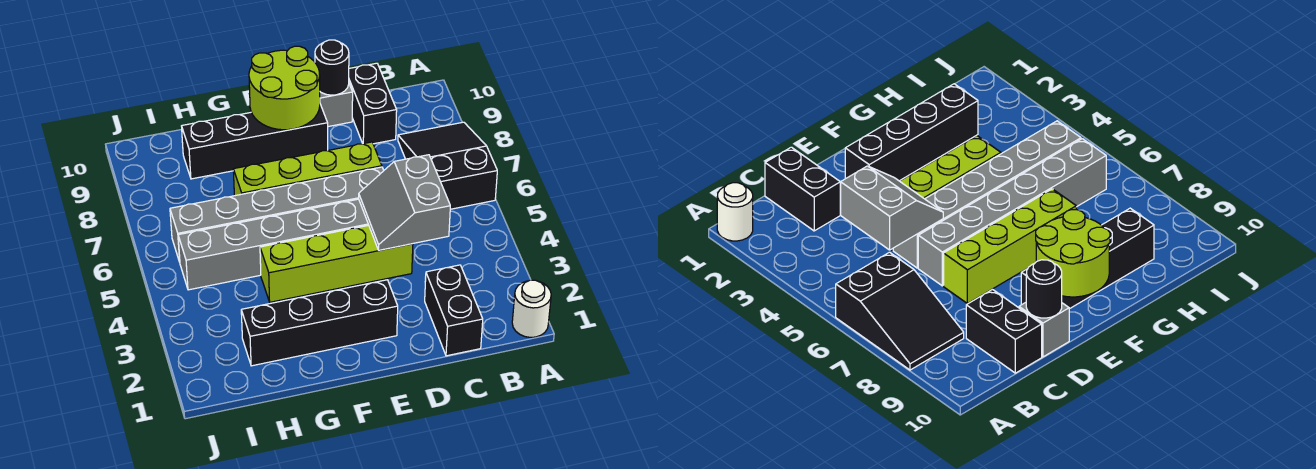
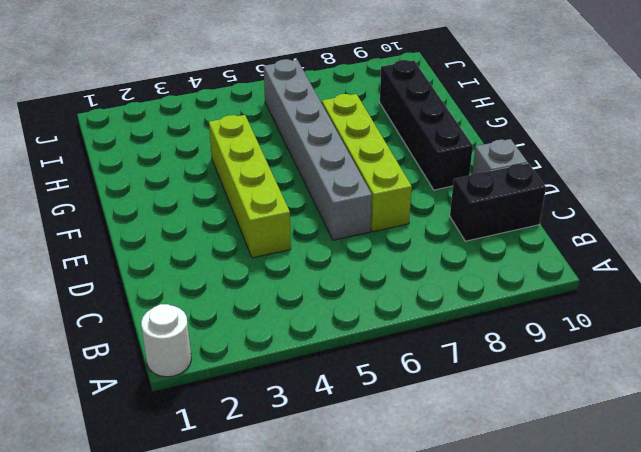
none -> black 2x3 slope [398,122,497,209]
none -> black 1x2 brick [425,265,483,356]
none -> grey 1x6 brick [178,199,368,290]

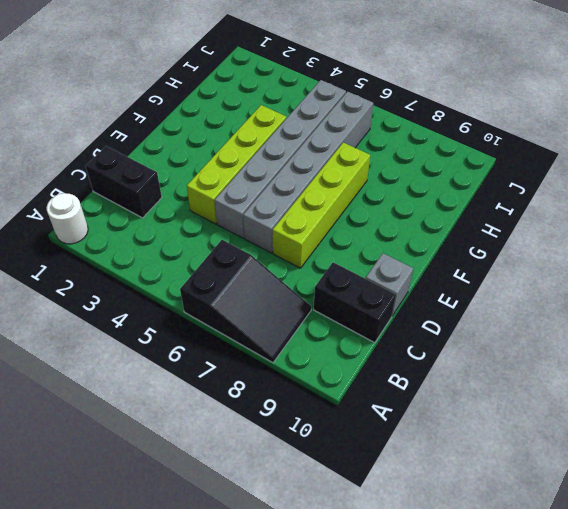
none -> black 1x4 brick [241,280,398,366]
none -> black 1x4 brick [182,104,328,179]
none -> grey 2x2 slope [359,155,450,250]

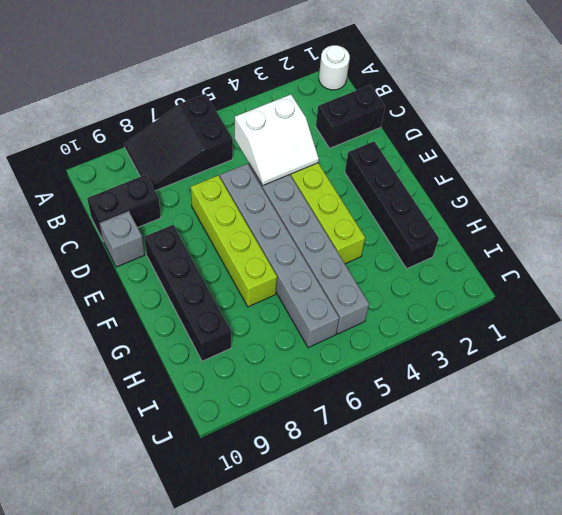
white 2x2 slope [235,94,319,185] -> grey 2x2 slope [359,155,450,250]
none -> black 1x1 round brick [315,40,349,95]
none -> lime 2x2 round brick [249,46,320,130]

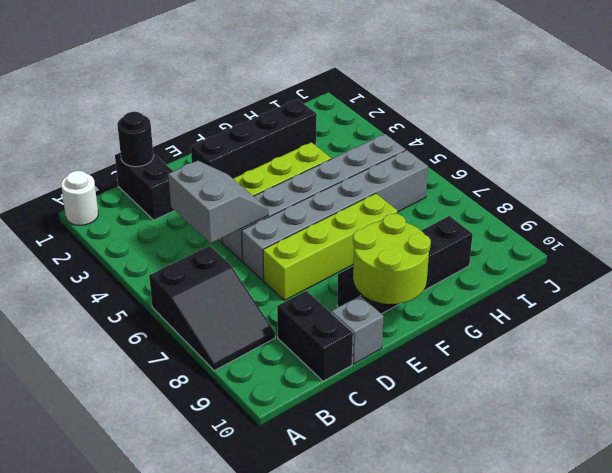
black 1x1 round brick [117,112,154,167] -> black 1x1 round brick moved to [315,40,349,95]

